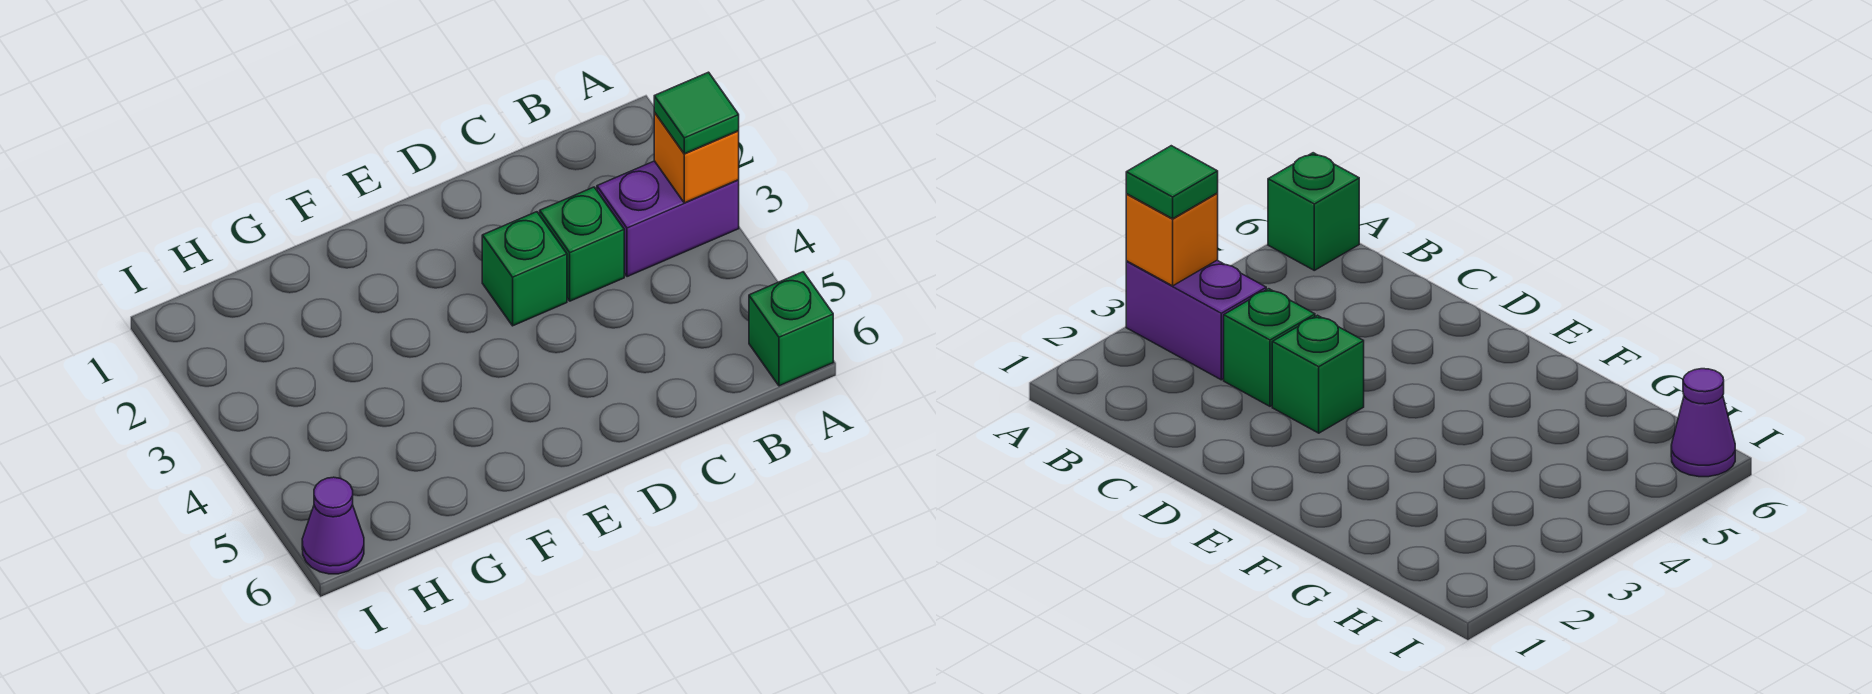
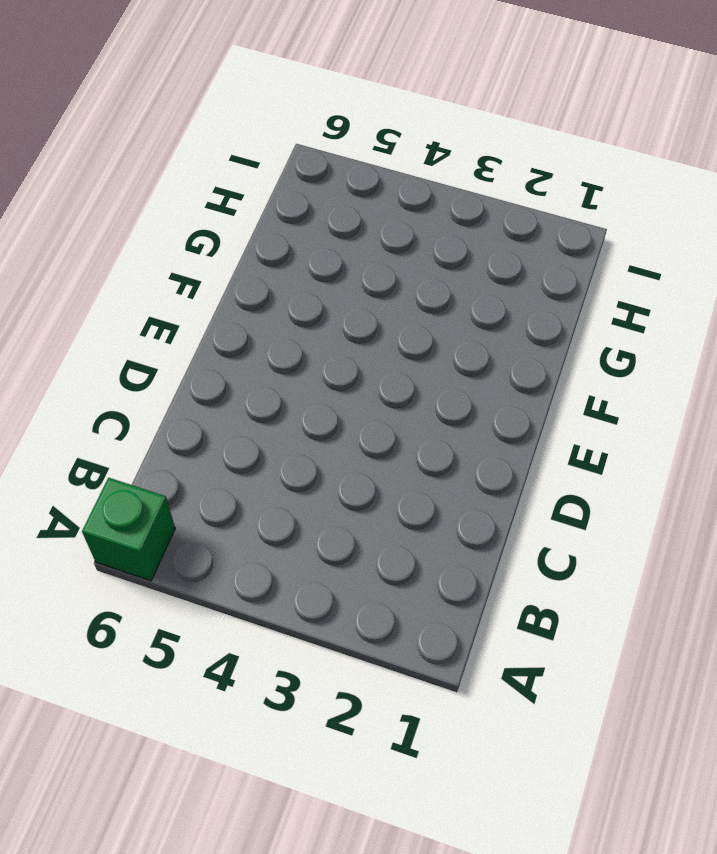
none -> purple 1x2 brick [597,161,739,277]
none -> green 1x1 brick [540,187,624,301]

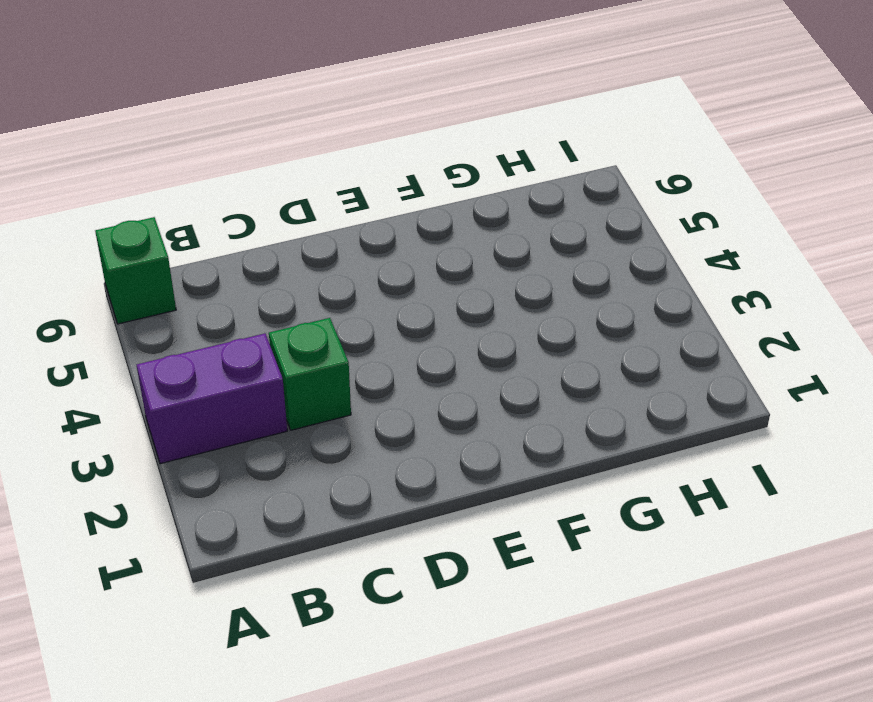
none -> green 1x1 brick [482,212,567,326]
none -> purple 1x1 cone [302,477,364,574]

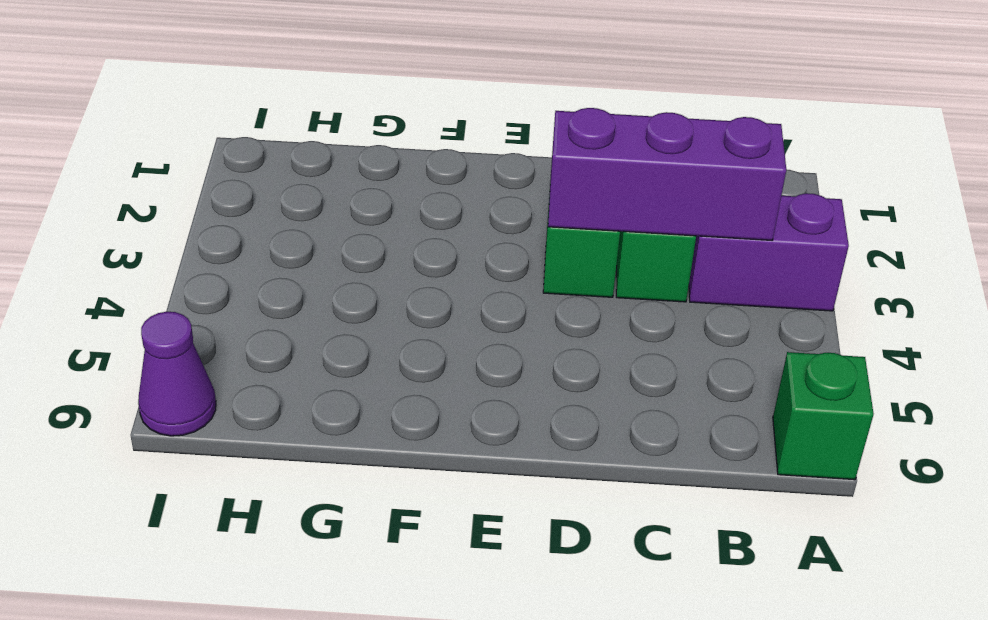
purple 1x3 brick [548,108,786,240] -> none
none -> orange 1x1 brick [654,112,739,203]
none -> green 1x1 tile [654,72,739,154]

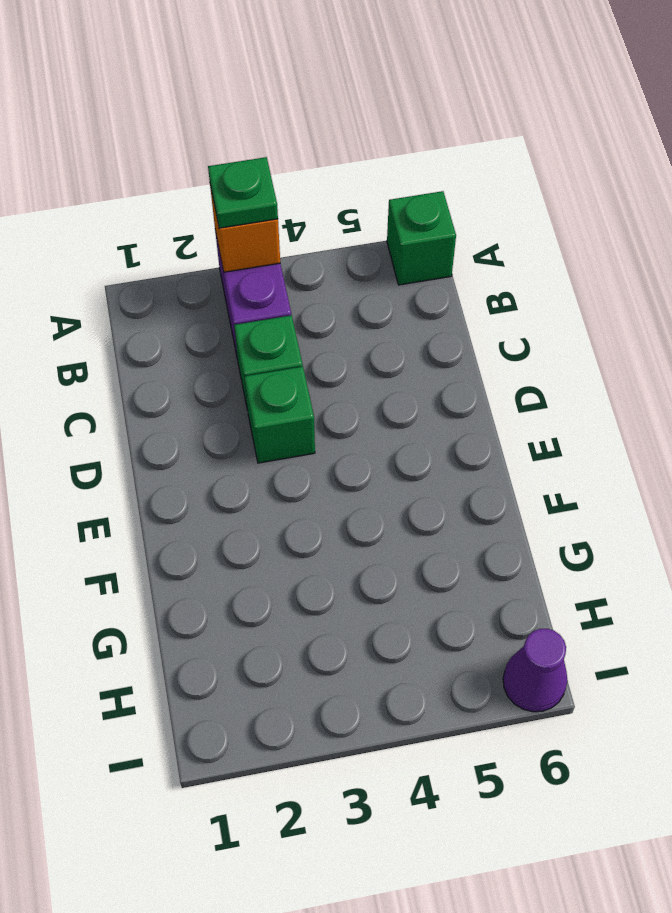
green 1x1 plate [208,157,278,228] -> green 1x1 tile [654,72,739,154]

